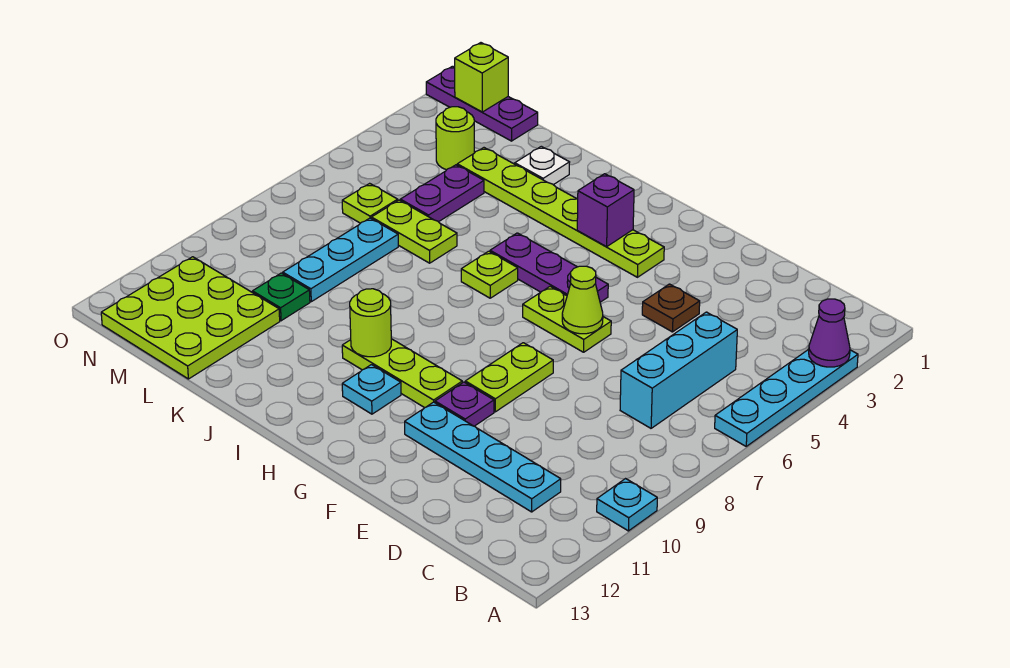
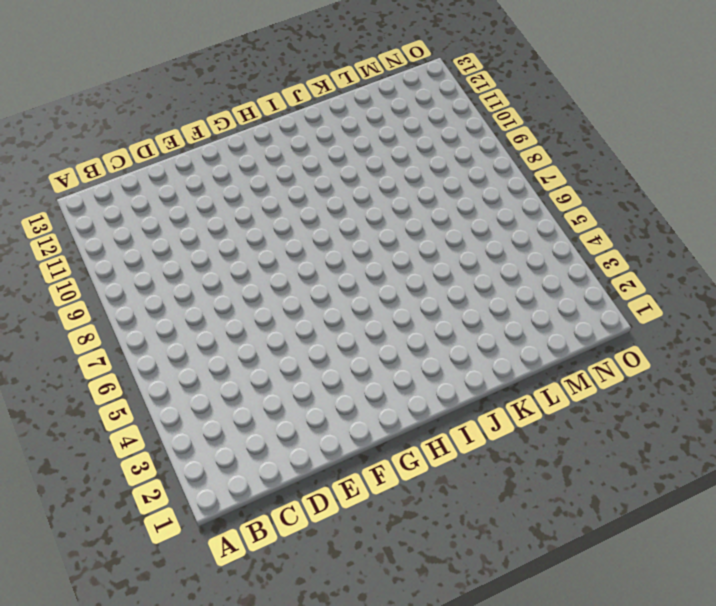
none -> cyan 1x4 plate [715,349,858,446]
none -> cyan 1x1 plate [597,479,657,531]
none -> cyan 1x3 brick [620,312,737,428]

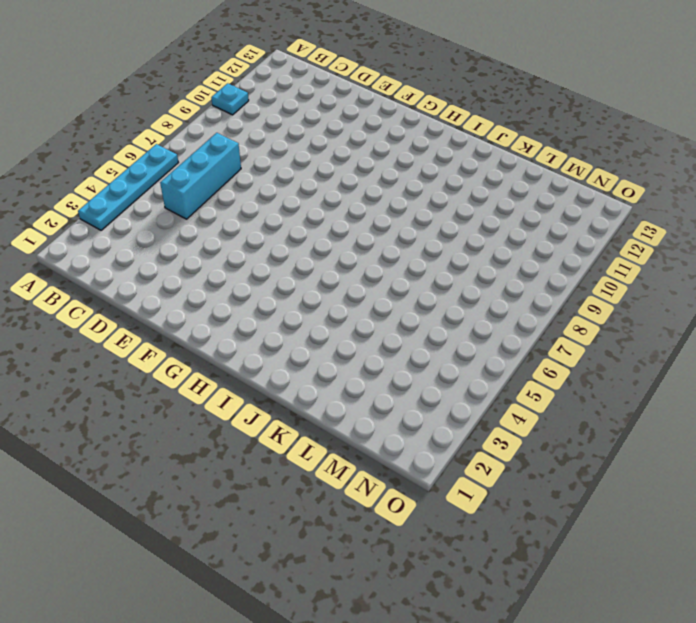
none -> cyan 1x4 plate [405,402,561,512]
none -> brown 1x1 plate [642,284,700,332]
none -> lime 1x2 plate [523,286,611,352]

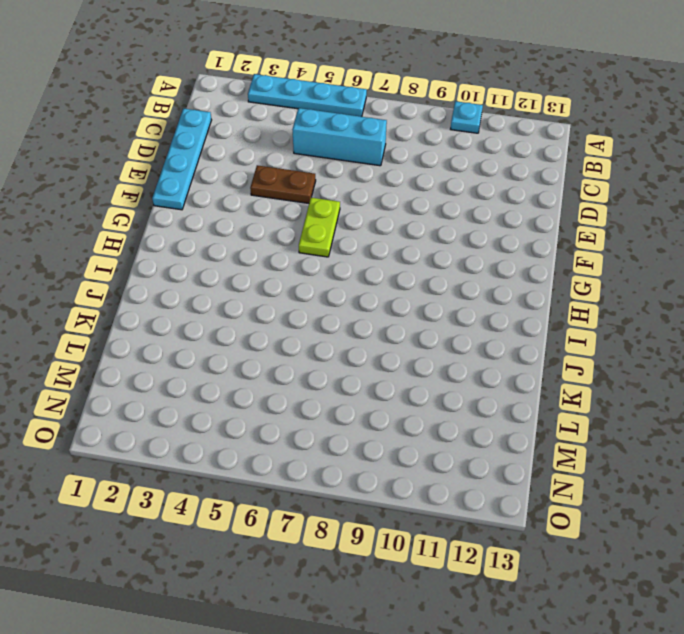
cyan 1x4 plate [152,108,211,210] -> cyan 1x4 plate moved to [405,402,561,512]
brown 1x2 plate [250,165,316,203] -> brown 1x1 plate [642,284,700,332]
none -> lime 1x2 plate [465,343,553,412]
none -> purple 1x1 plate [435,382,494,426]
none -> lime 1x6 plate [457,148,664,277]

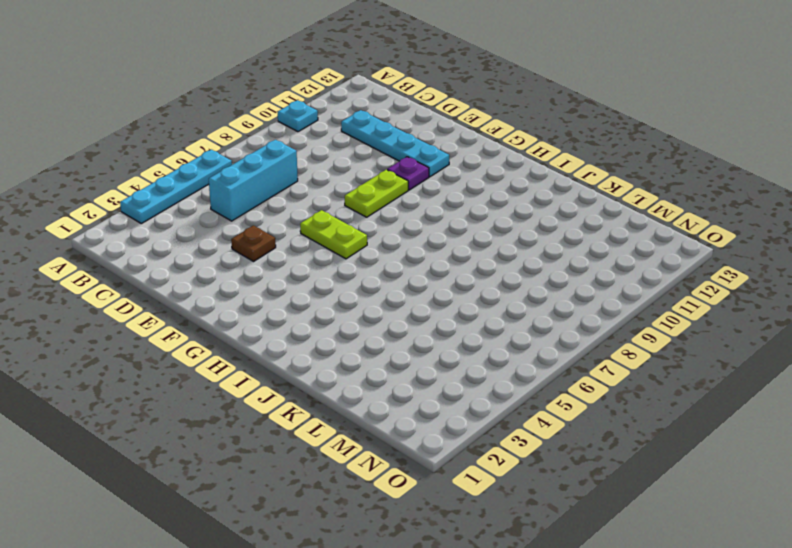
none -> lime 1x6 plate [457,148,664,277]
none -> purple 1x3 plate [490,233,608,302]
none -> lime 1x3 plate [342,339,462,408]

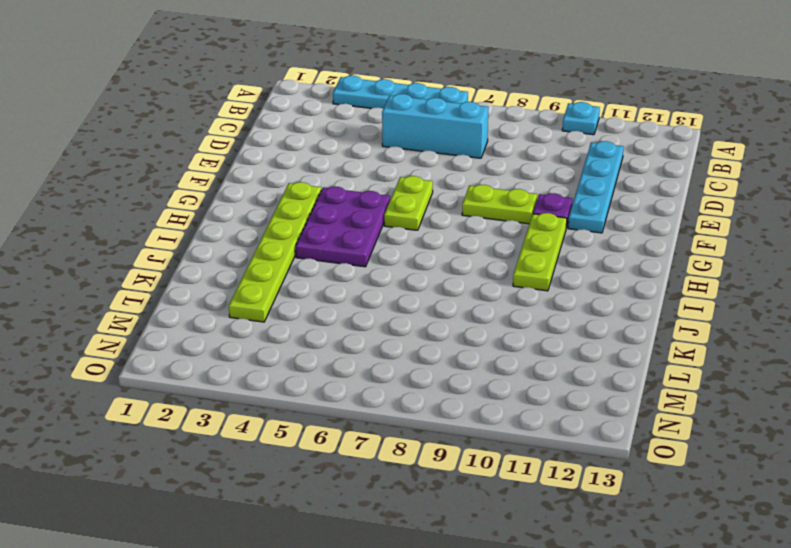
purple 2x3 plate [296,187,390,267] -> purple 1x3 plate [490,233,608,302]
none -> brown 1x1 plate [642,284,700,332]
none -> cyan 1x1 plate [342,365,401,414]
none -> lime 1x1 plate [461,251,518,298]

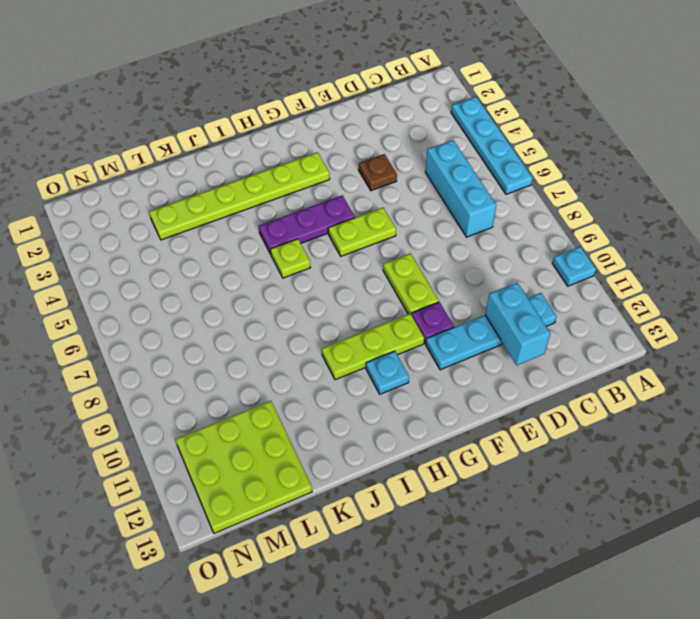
cyan 1x2 brick [485,282,550,365] -> none
none -> white 1x1 plate [515,146,570,185]
none -> lime 1x2 plate [371,200,457,263]
none -> purple 1x2 plate [400,165,484,222]

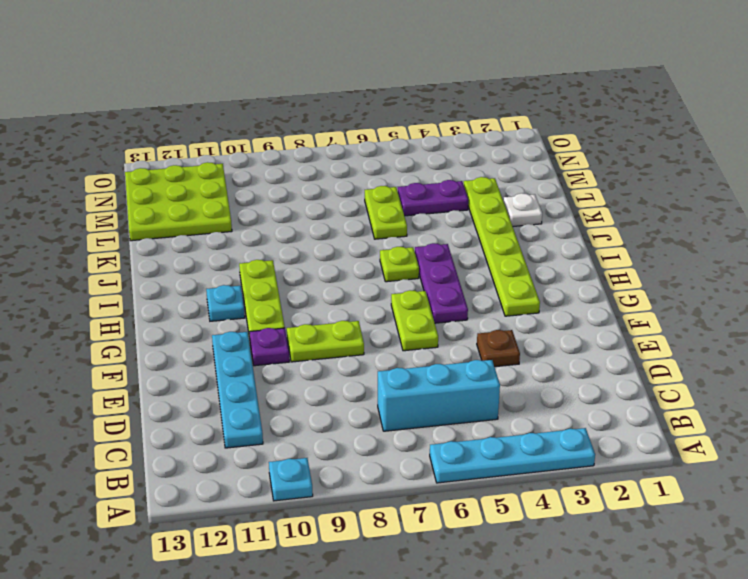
none -> cyan 1x3 plate [283,218,398,302]
none -> green 1x1 plate [252,273,310,321]
none -> purple 1x3 plate [426,66,538,141]

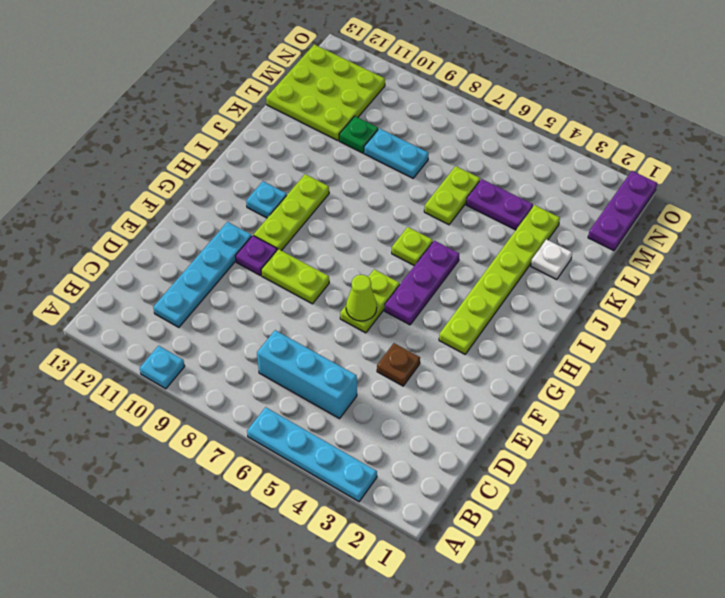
cyan 1x2 plate [364,128,429,178] -> cyan 1x3 plate [283,218,398,302]
none -> lime 1x1 round brick [436,107,474,170]
none -> lime 1x1 plate [342,183,398,223]
none -> purple 1x1 cone [809,299,850,367]

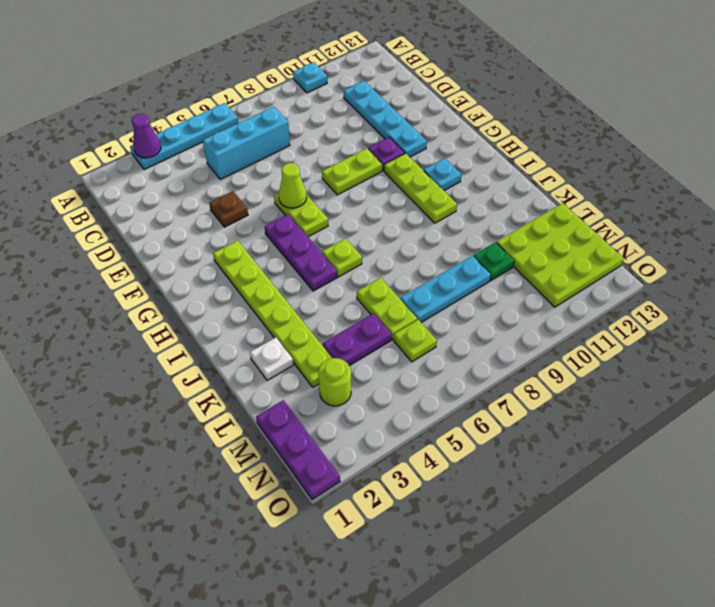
none -> purple 1x1 brick [577,174,634,247]
none -> lime 1x1 round brick [350,289,391,357]
none -> lime 1x1 brick [455,43,508,112]

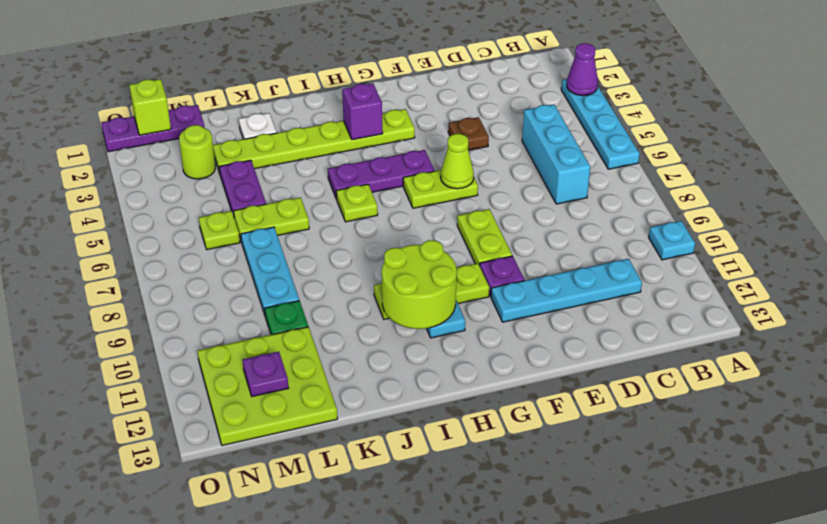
lime 2x2 round brick [382,240,457,329] -> lime 1x1 round brick [350,289,391,357]
purple 1x1 plate [243,352,288,397] -> none

